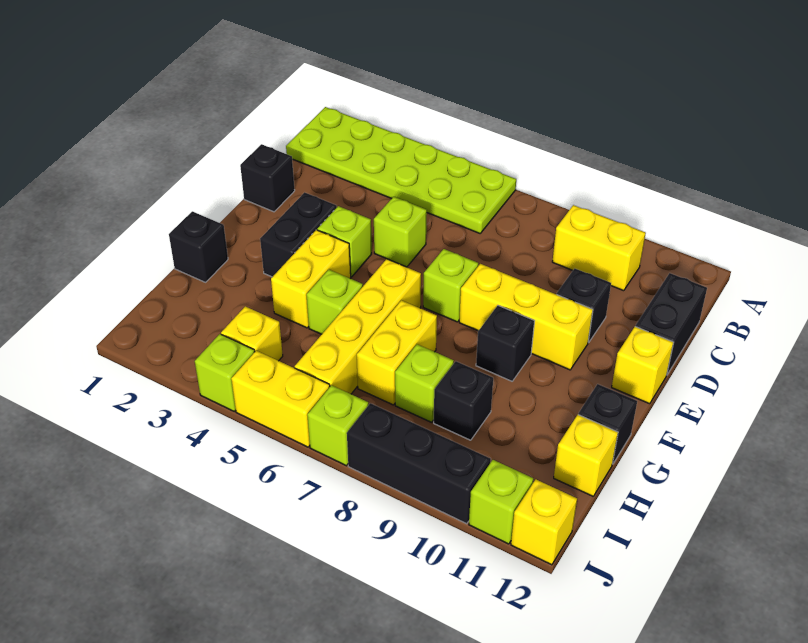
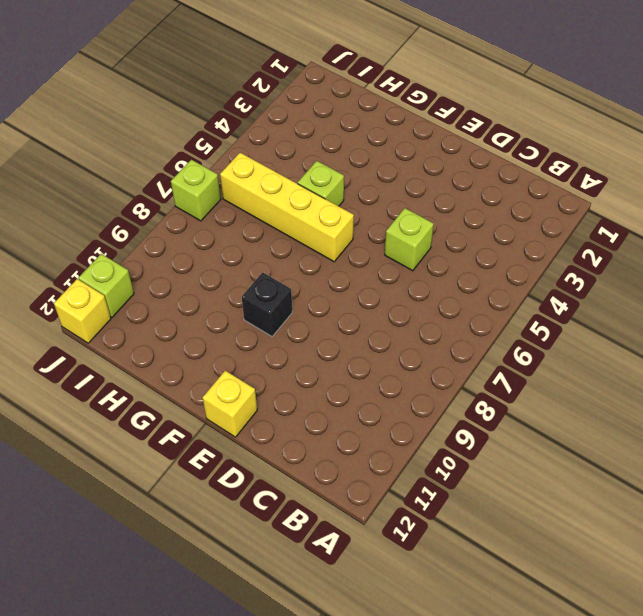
none -> lime 2x6 plate [286,107,516,233]
none -> yellow 1x2 brick [552,205,646,291]
none -> black 1x2 brick [636,273,707,374]

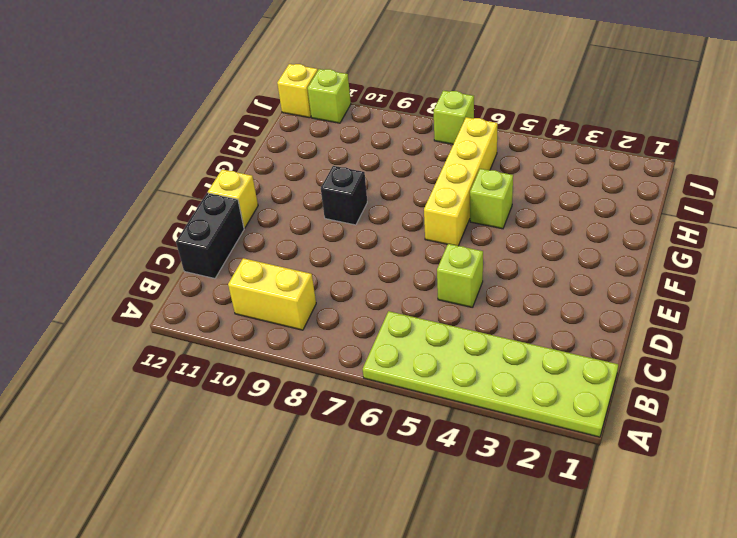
none -> black 1x1 brick [240,144,295,212]
none -> black 1x1 brick [557,269,611,343]
none -> black 1x2 brick [260,192,337,277]

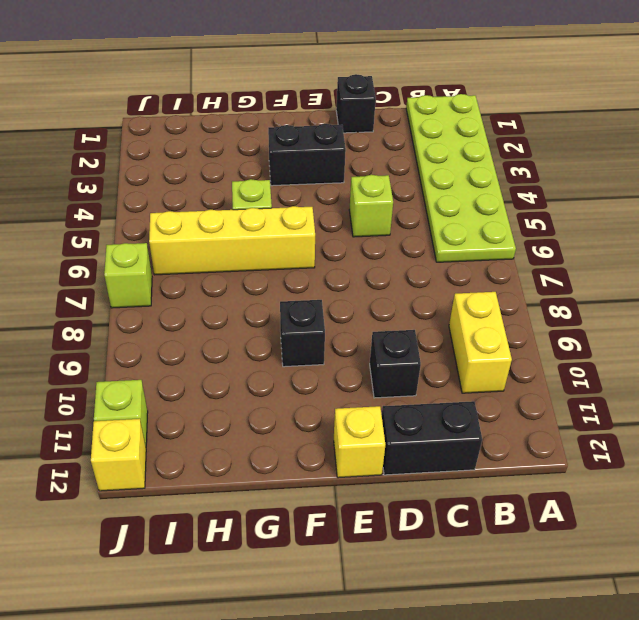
none -> lime 1x1 brick [317,206,372,277]
none -> lime 1x1 brick [423,249,478,322]
none -> yellow 1x3 brick [459,264,593,370]

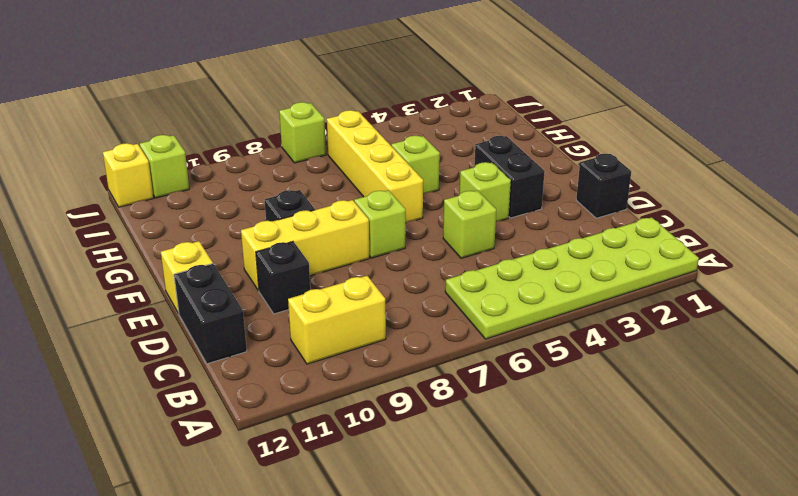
none -> yellow 1x2 brick [271,230,351,328]
none -> black 1x1 brick [169,211,228,282]
none -> yellow 1x2 brick [357,300,437,405]

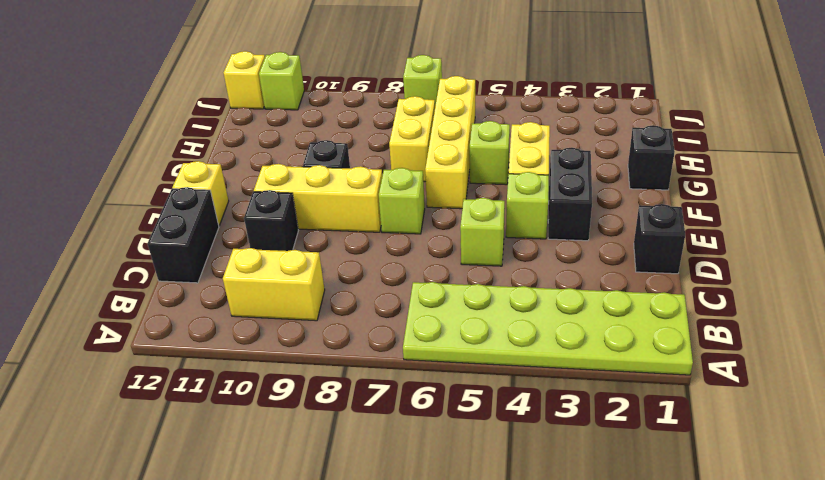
none -> black 1x1 brick [578,384,637,464]
none -> lime 1x1 brick [395,344,454,422]
none -> black 1x1 brick [434,361,493,440]

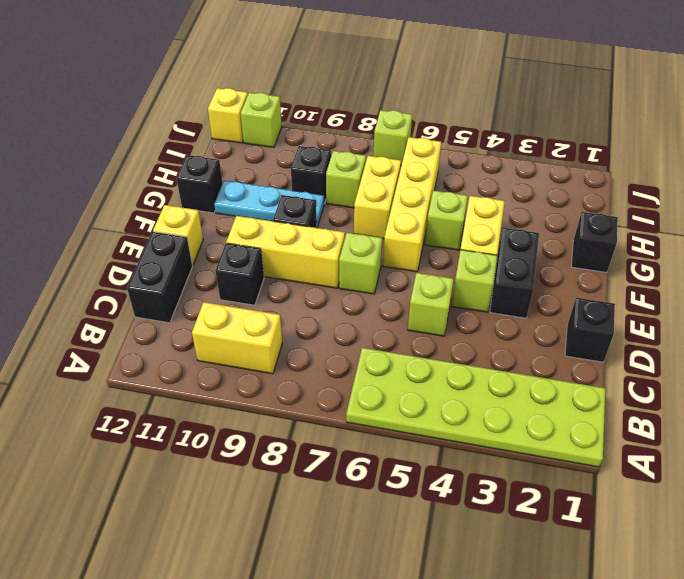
cyan 1x3 plate [214,181,324,228] -> none
none -> yellow 1x1 brick [554,415,618,496]
none -> yellow 1x1 brick [221,306,283,361]
none -> lime 1x1 brick [195,334,255,411]

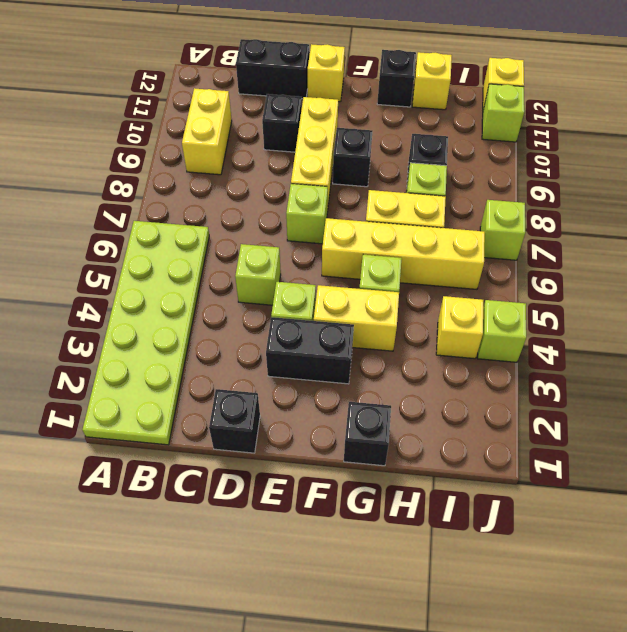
none -> yellow 1x2 brick [231,351,330,447]
none -> black 1x3 brick [347,403,491,524]

